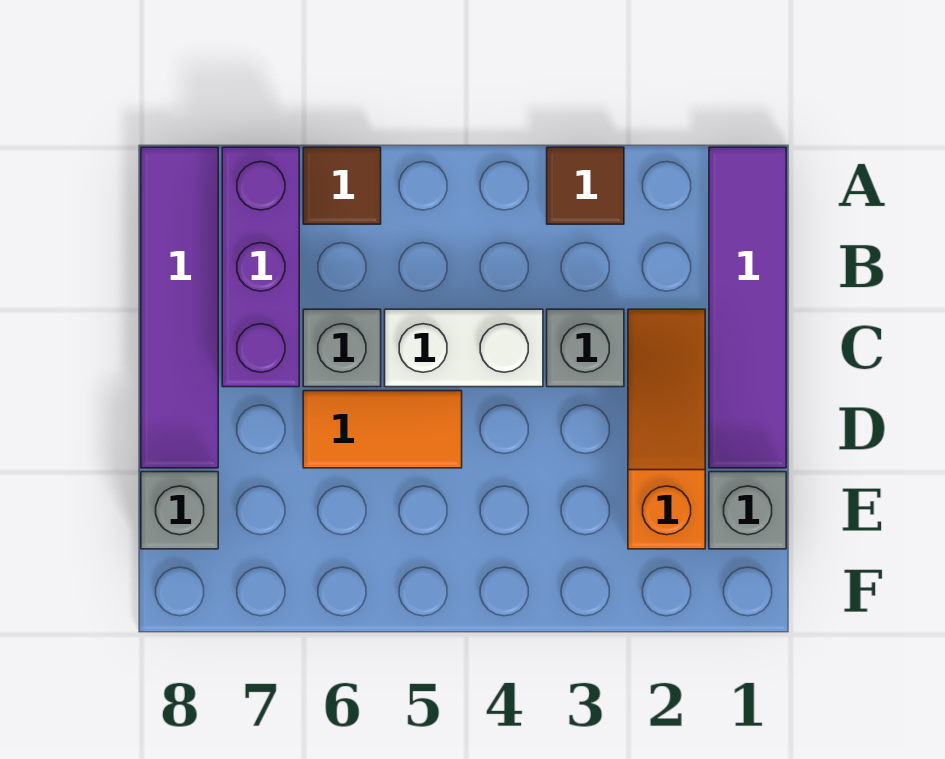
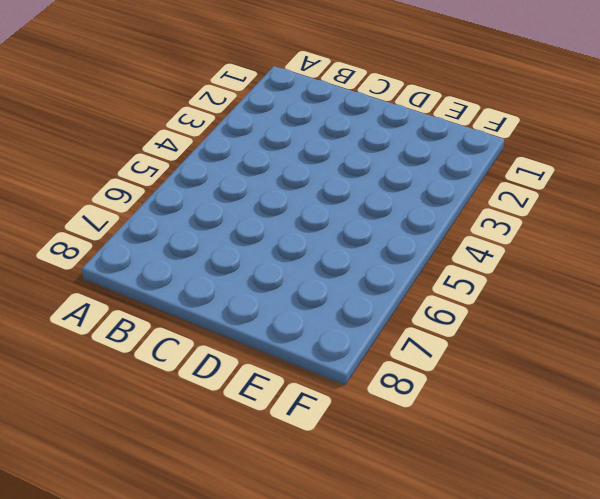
none -> purple 1x4 tile [709,147,786,468]
none -> brown 1x1 tile [547,147,624,224]
none -> brown 1x1 tile [303,147,381,224]

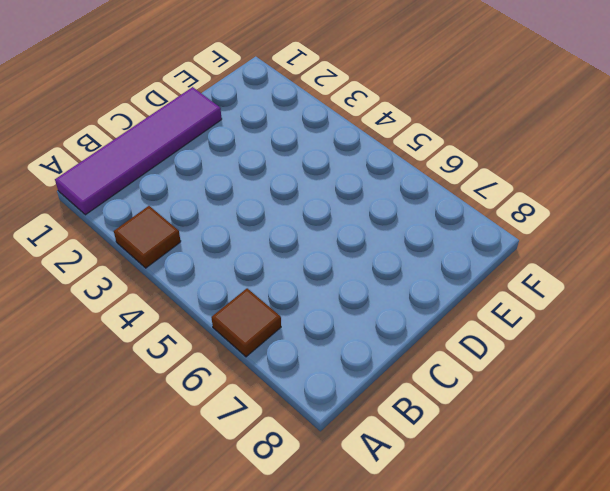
none -> purple 1x3 brick [222,147,299,387]
none -> purple 1x4 tile [141,147,218,468]
none -> orange 1x3 slope [628,309,705,549]

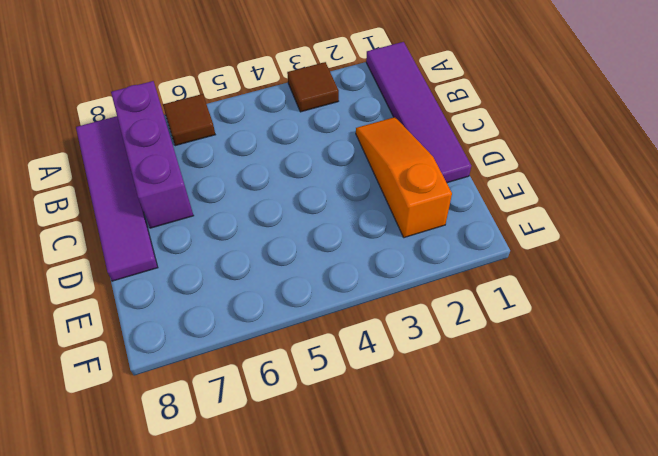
none -> grey 1x1 brick [547,309,624,387]
none -> white 1x2 brick [385,309,543,387]
none -> grey 1x1 brick [303,309,381,387]

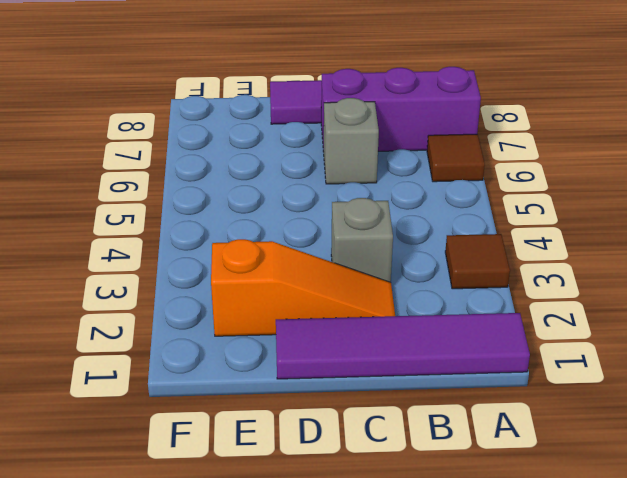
none -> white 1x2 brick [385,309,543,387]
none -> orange 1x2 tile [303,391,462,468]
none -> grey 1x1 brick [709,472,786,549]

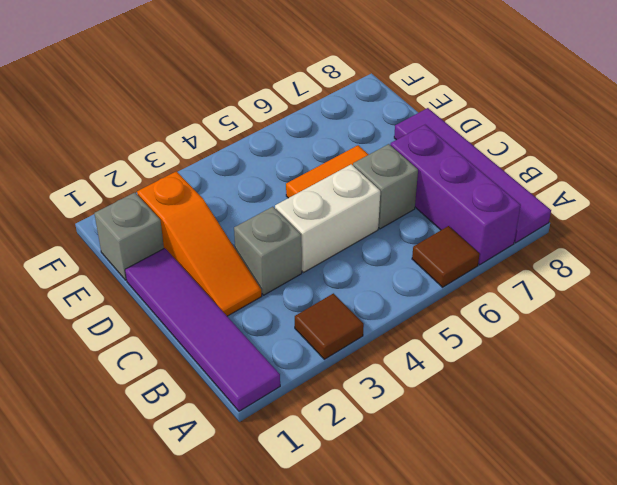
none -> grey 1x1 brick [141,472,218,549]

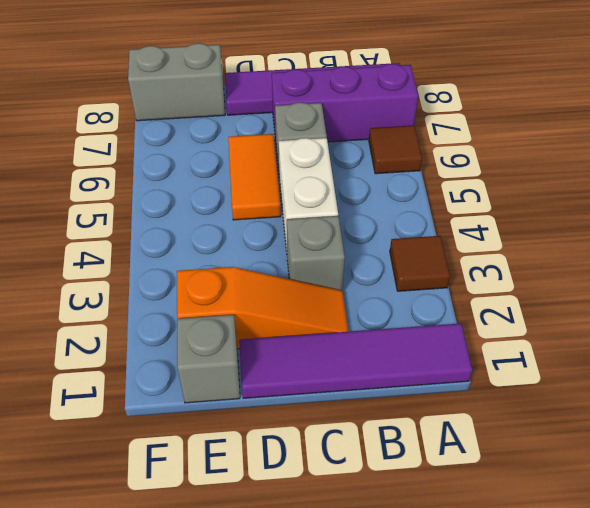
grey 1x2 brick [128,43,225,121] -> grey 1x1 brick [141,472,218,549]

